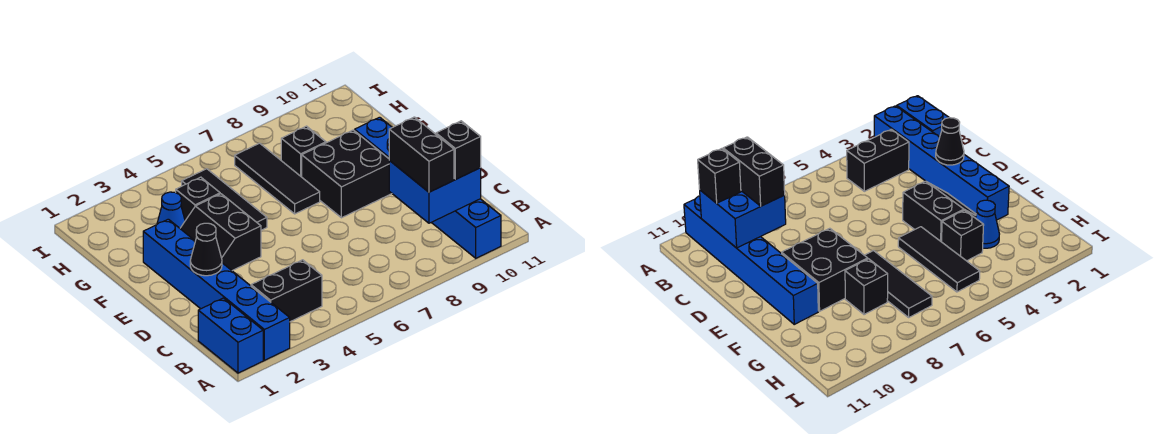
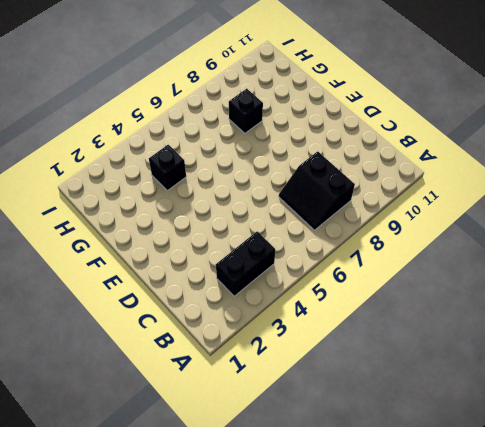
black 2x2 slope [279,151,355,230] -> black 2x2 slope moved to [180,194,261,271]
none -> blue 1x2 brick [198,298,263,373]
none -> blue 1x6 brick [143,219,290,360]
none -> blue 1x6 brick [355,117,501,258]

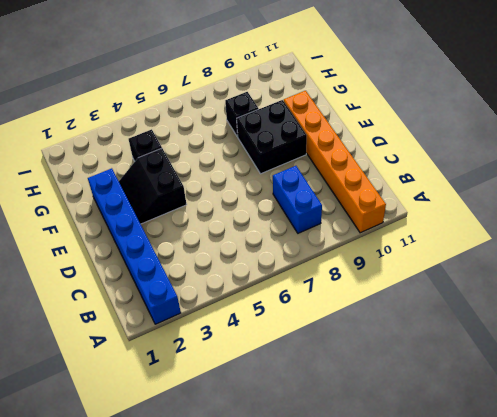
orange 1x6 brick [284,91,386,233] -> blue 1x6 brick [355,117,501,258]
blue 1x2 brick [273,166,322,233] -> blue 1x2 brick moved to [198,298,263,373]
none -> black 1x2 brick [251,260,322,322]
none -> black 1x3 tile [182,169,267,230]
none -> black 1x3 tile [235,143,320,214]

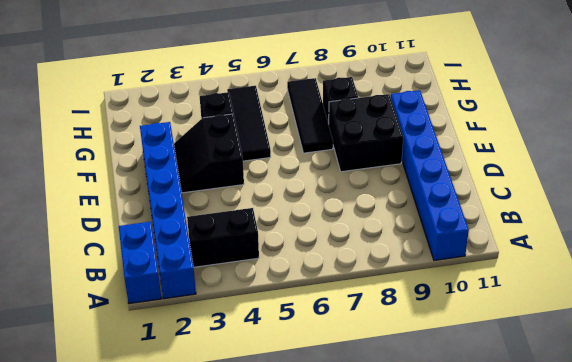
none -> blue 1x1 cone [157,192,185,228]
none -> blue 2x2 brick [389,161,481,223]
none -> black 1x1 cone [190,223,222,276]

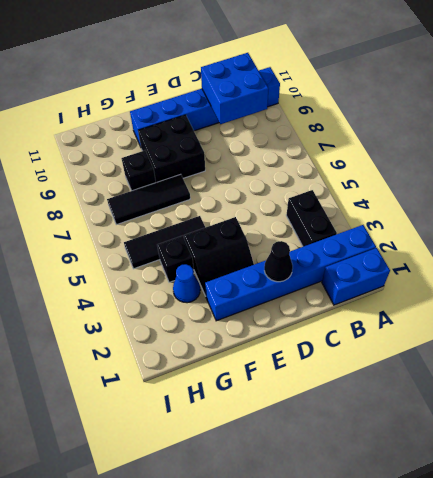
none -> black 1x2 brick [389,117,454,192]
none -> black 1x1 brick [436,121,481,179]

